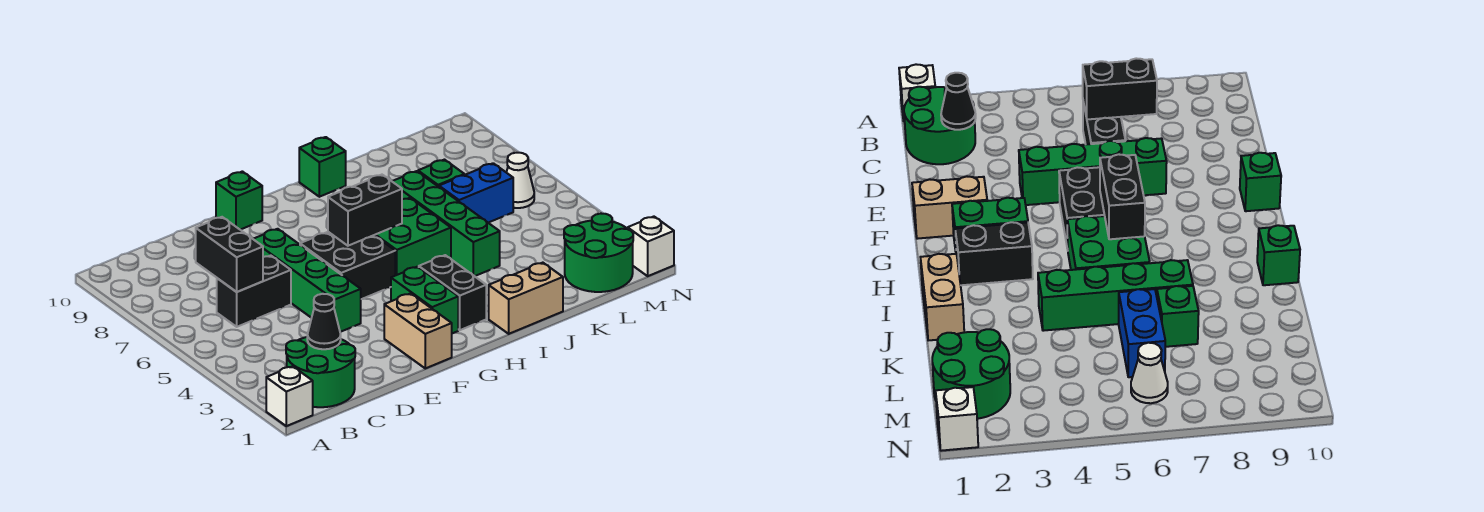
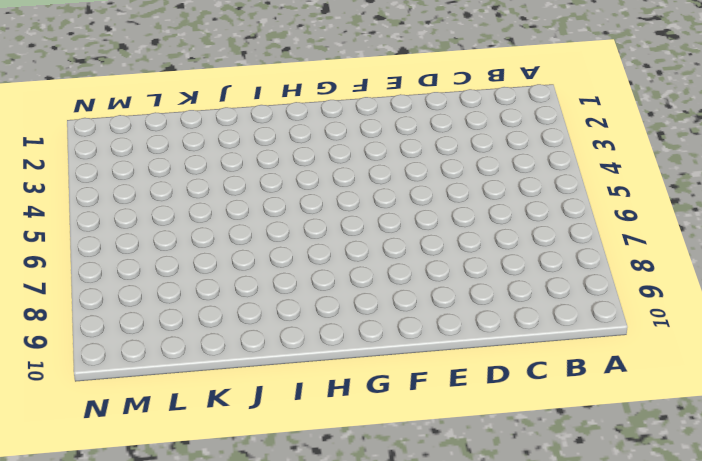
none -> white 1x1 brick [266,366,313,426]
none -> green 2x2 round brick [286,337,355,407]
none -> black 1x2 brick [217,256,291,327]

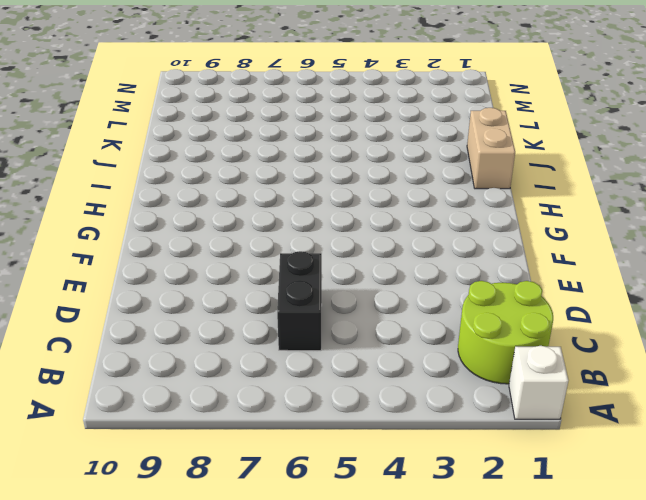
lime 2x2 round brick [458,281,553,384] -> green 2x2 round brick [286,337,355,407]
none -> green 1x4 brick [254,229,361,332]
none -> tan 1x2 brick [384,293,452,368]
none -> black 2x2 brick [300,232,395,299]

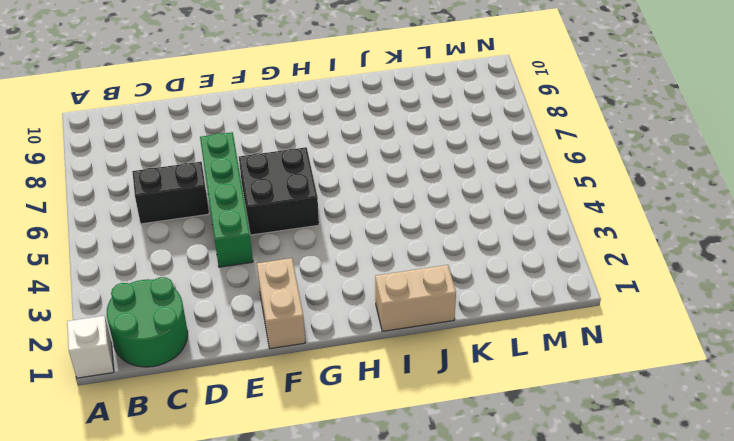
none -> green 1x1 brick [216,171,262,230]
none -> green 1x2 brick [391,267,458,333]
none -> black 1x2 brick [419,255,486,330]

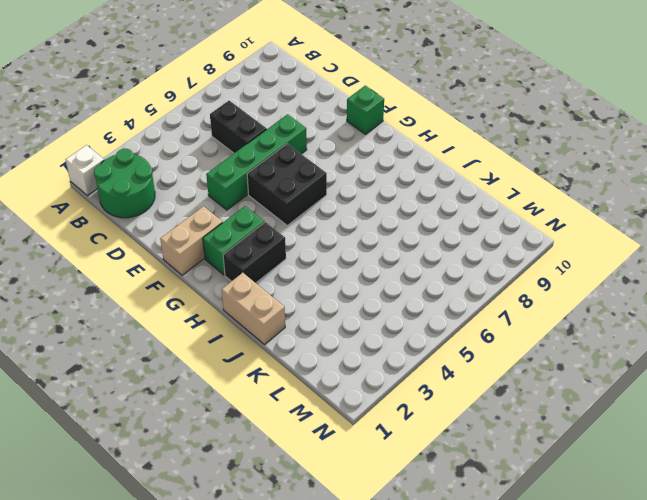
none -> green 2x2 brick [375,198,451,275]
none -> green 1x1 brick [299,137,346,197]
none -> green 1x4 brick [392,171,500,276]

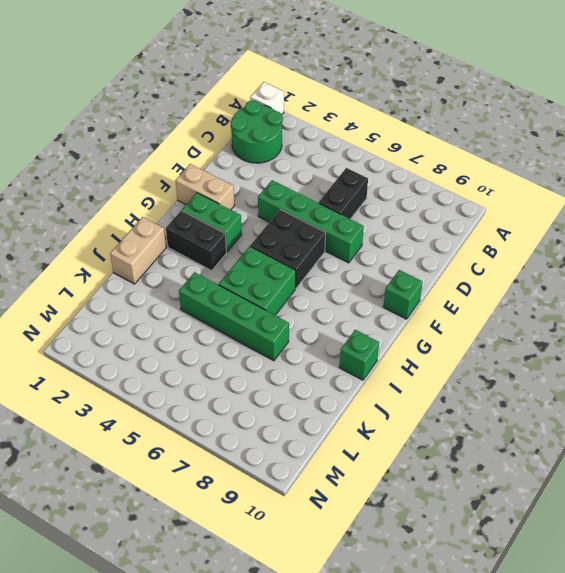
none -> blue 1x2 brick [439,163,513,223]
none -> green 1x1 brick [418,160,464,187]
none -> green 2x2 round brick [564,214,633,292]

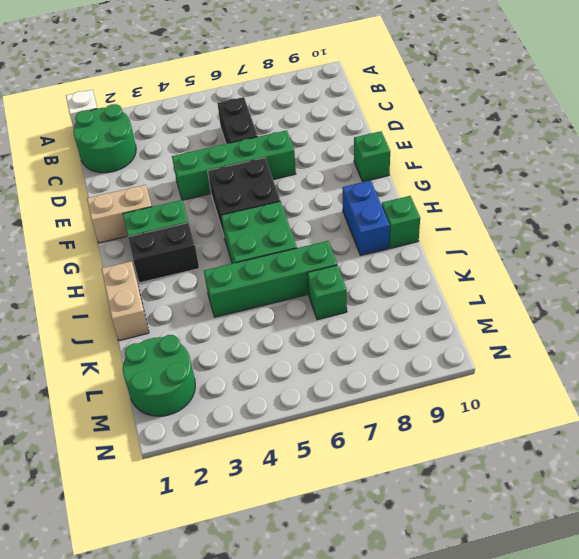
blue 1x2 brick [342,180,390,255] -> blue 1x2 brick moved to [439,163,513,223]
none -> white 1x1 cone [506,153,534,208]
none -> white 1x1 brick [628,217,674,276]
none -> black 1x1 cone [307,294,341,349]

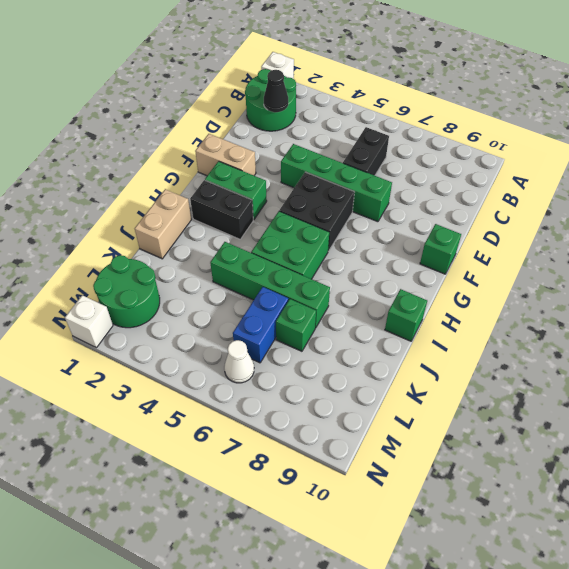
none -> black 1x2 brick [196,217,263,292]
none -> black 1x2 brick [328,175,402,246]

